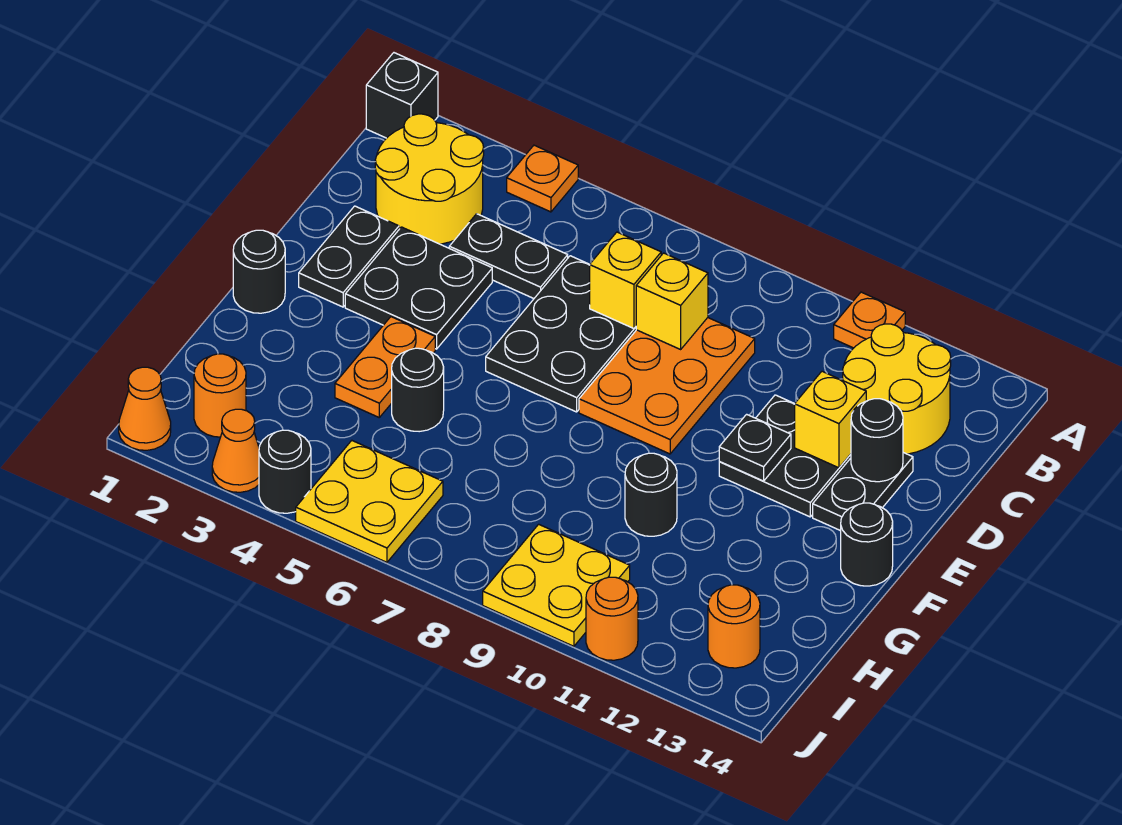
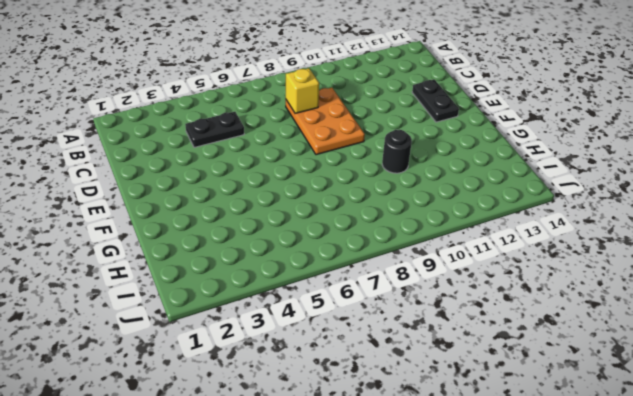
none -> black 1x1 brick [366,53,438,138]
none -> orange 1x1 plate [507,145,578,212]
none -> orange 1x1 plate [834,292,905,348]
none -> yellow 2x2 round brick [375,114,484,244]

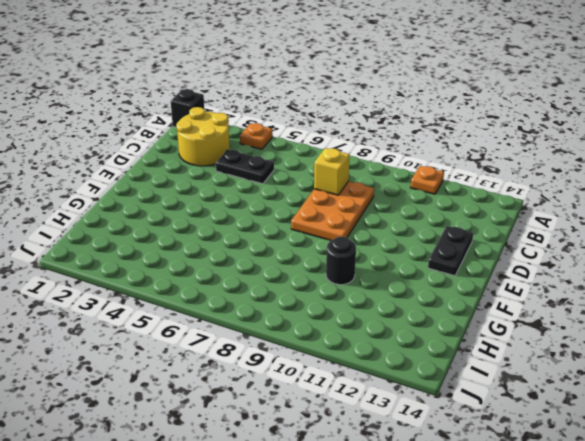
none -> yellow 2x2 round brick [843,324,951,454]
none -> black 2x3 plate [486,256,636,412]
none -> black 1x2 plate [299,206,399,307]
none -> black 2x2 plate [345,227,492,349]

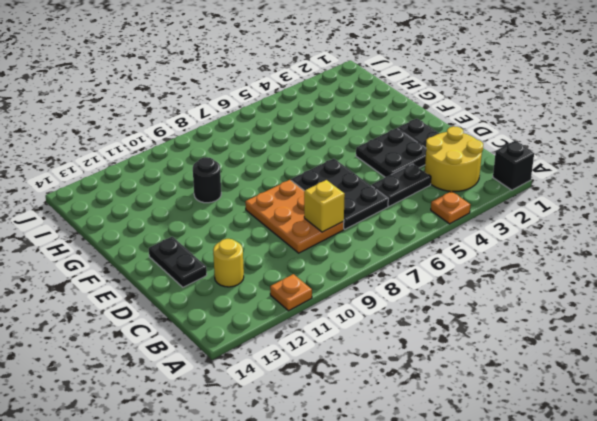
yellow 1x1 round brick [213,239,244,287] -> yellow 2x2 round brick [843,324,951,454]
none -> black 2x2 plate [719,395,851,517]
none -> black 1x1 round brick [233,230,285,313]
none -> orange 1x2 plate [335,317,435,417]
none -> black 1x1 round brick [841,503,893,586]

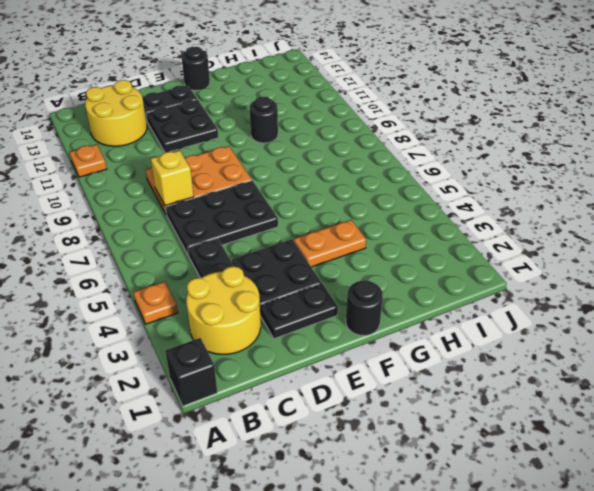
none -> black 1x1 round brick [392,348,444,432]
none -> orange 1x1 round brick [194,354,246,437]
none -> yellow 2x2 plate [296,441,443,562]
none -> yellow 2x2 plate [483,524,630,646]

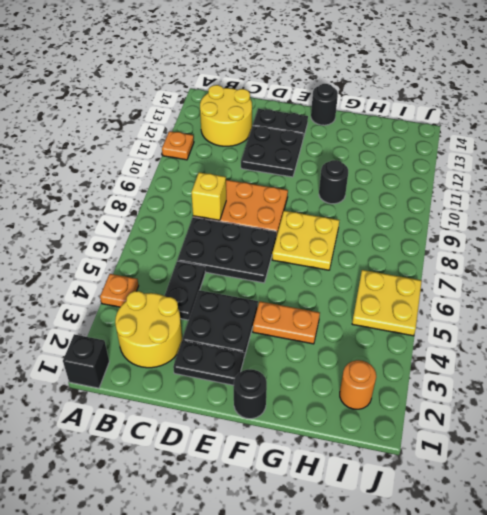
yellow 2x2 plate [272,211,339,270] -> yellow 2x2 plate moved to [483,524,630,646]
none -> black 1x1 round brick [392,348,444,432]
none -> orange 1x1 round brick [708,585,760,668]
none -> orange 1x1 cone [119,367,171,450]
none -> orange 1x1 cone [212,409,259,492]

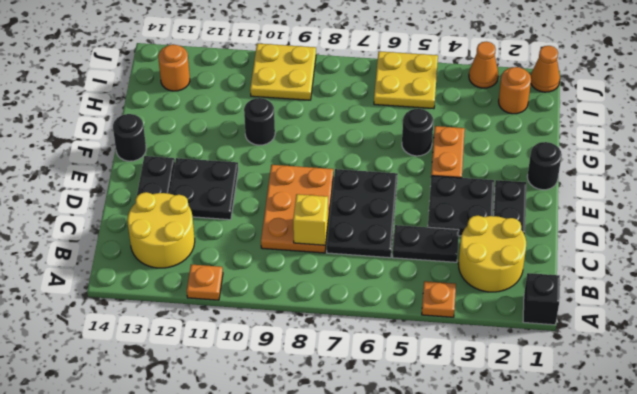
none -> black 1x1 round brick [259,430,311,513]
none -> orange 1x1 round brick [586,577,638,660]
none -> yellow 1x1 brick [590,232,661,329]
none -> yellow 1x1 brick [795,371,866,468]

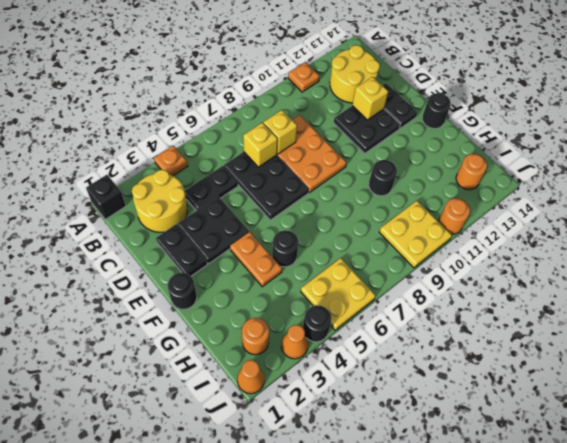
none -> black 1x1 round brick [851,399,903,482]
none -> black 1x1 plate [719,414,791,481]

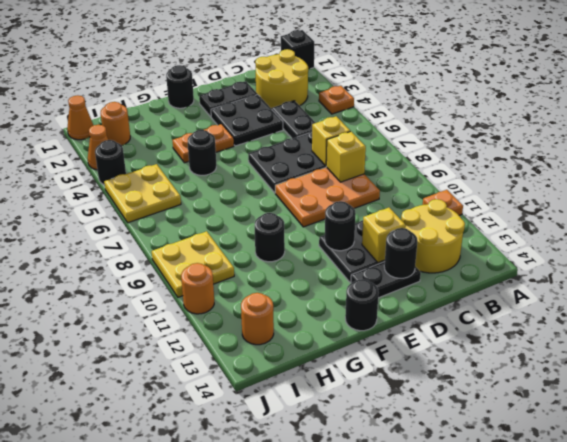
black 1x1 round brick [325,201,356,251] -> black 1x1 plate [719,414,791,481]

